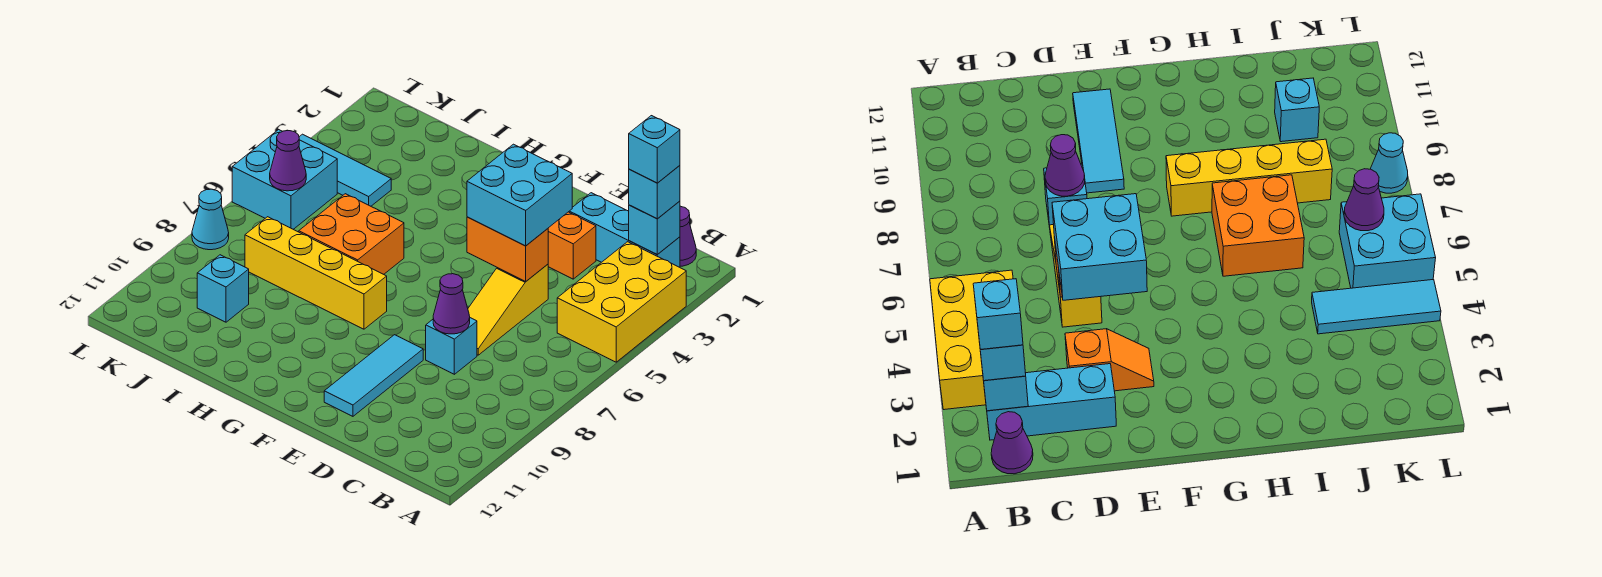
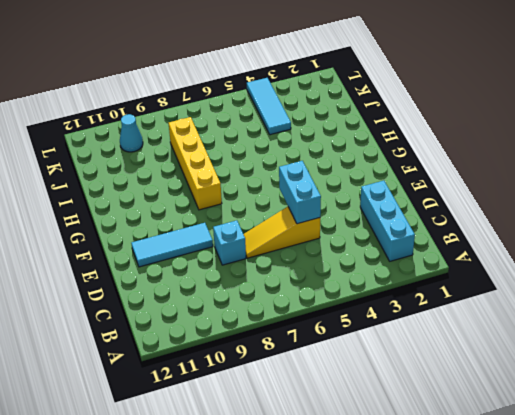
cyan 1x2 brick [279,161,321,224] -> orange 1x2 brick [467,217,548,281]
cyan 1x1 cone [120,114,143,152] -> cyan 1x1 cone moved to [192,189,229,250]
none -> yellow 2x3 brick [557,242,686,362]
none -> purple 1x1 cone [680,206,696,266]
none -> orange 1x2 slope [548,212,596,279]

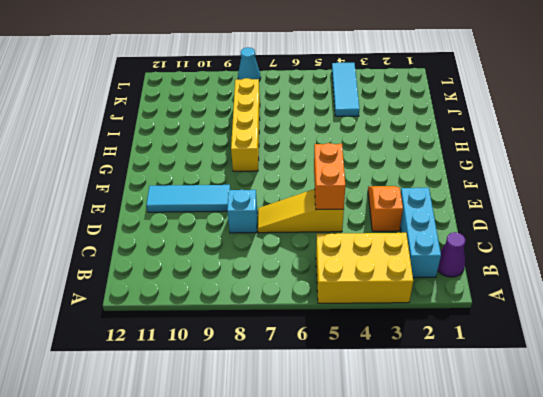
none -> orange 2x2 brick [299,194,404,274]
none -> cyan 1x1 brick [197,255,249,322]
none -> cyan 2x2 brick [232,130,337,229]

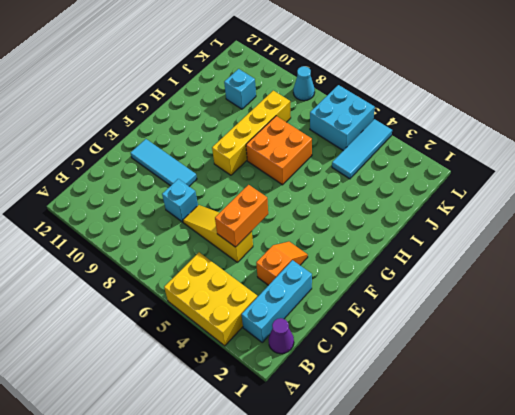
none -> cyan 1x1 brick [629,201,680,254]
none -> purple 1x1 cone [433,274,470,334]
none -> purple 1x1 cone [270,131,306,191]

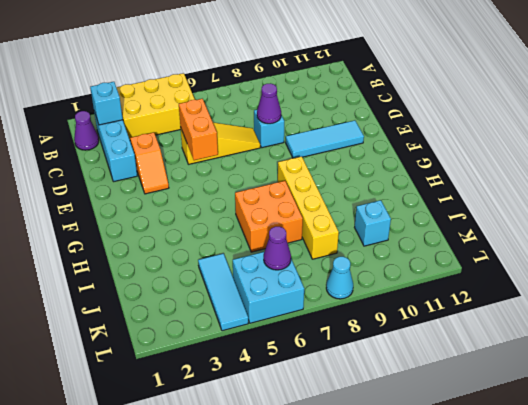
none -> cyan 1x1 brick [629,165,680,219]
none -> cyan 2x2 brick [467,144,572,246]
none -> cyan 1x1 brick [629,116,680,183]

